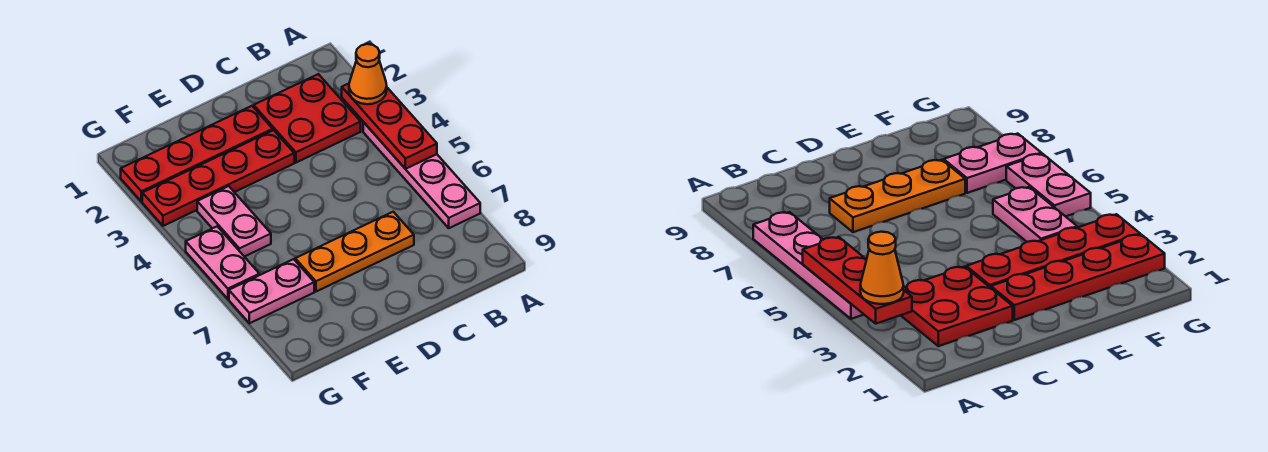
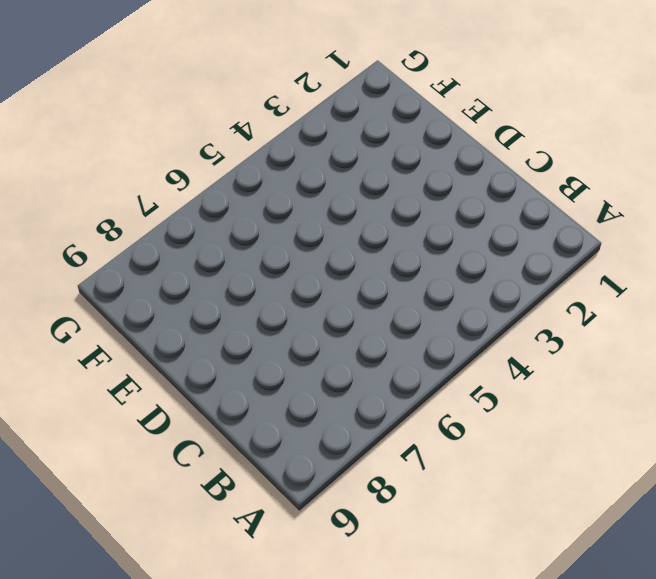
none -> pink 1x4 plate [363,122,480,228]
none -> red 2x2 plate [254,74,361,163]

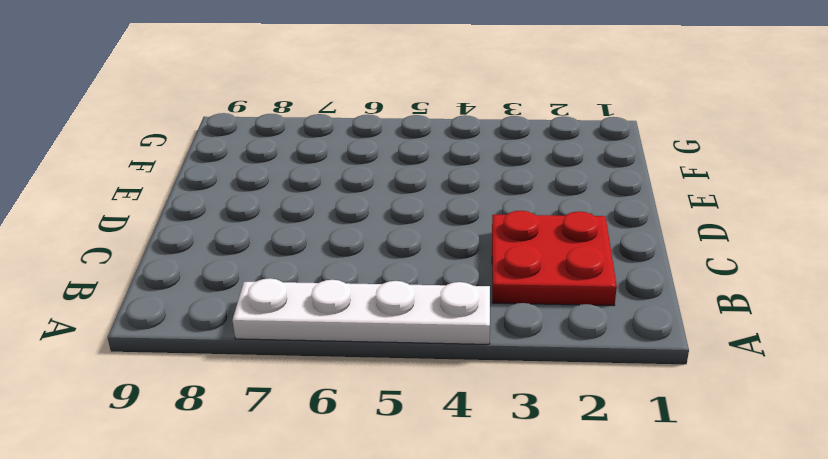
white 1x4 plate [232,278,490,344] -> pink 1x4 plate [363,122,480,228]
none -> orange 1x3 plate [295,212,414,292]
none -> red 1x4 plate [121,106,273,202]

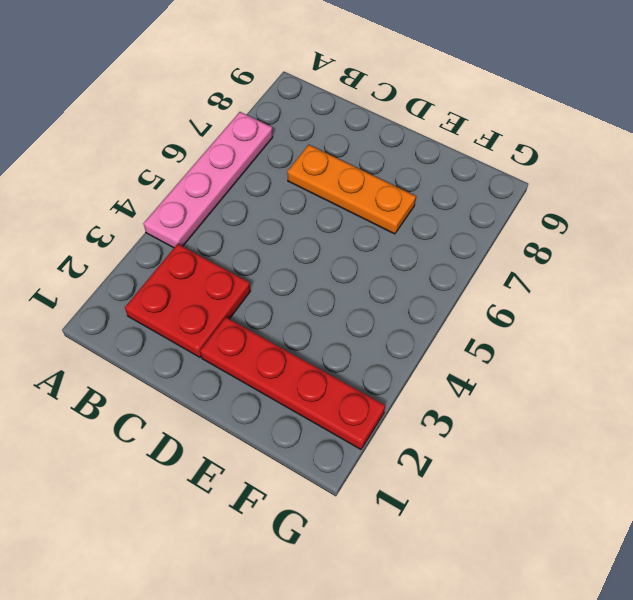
none -> red 1x4 plate [142,130,294,226]
none -> pink 1x2 plate [197,186,271,257]

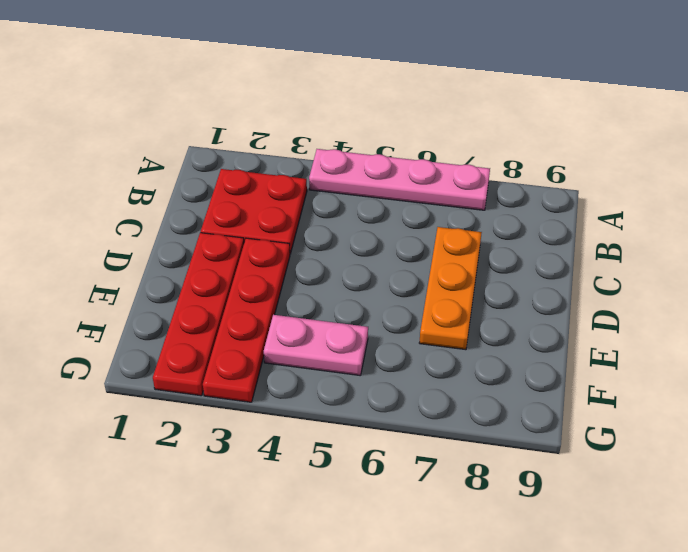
none -> pink 1x2 plate [229,259,314,323]
none -> pink 1x2 plate [186,226,259,299]

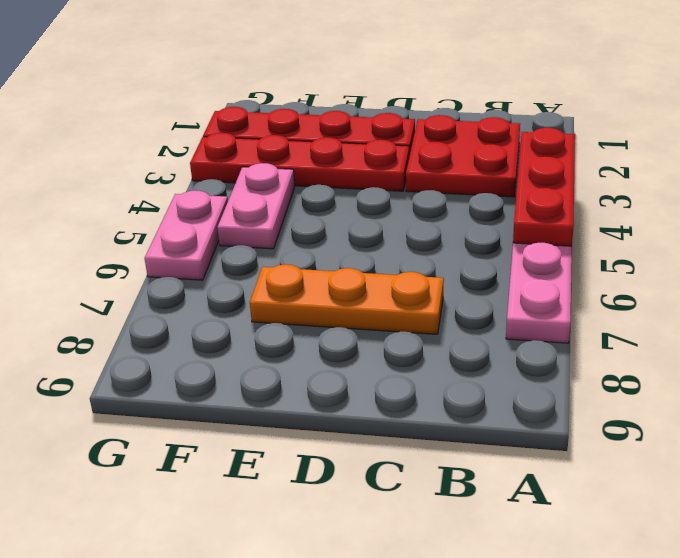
none -> pink 1x2 plate [229,259,314,323]
none -> orange 1x1 cone [349,44,387,104]

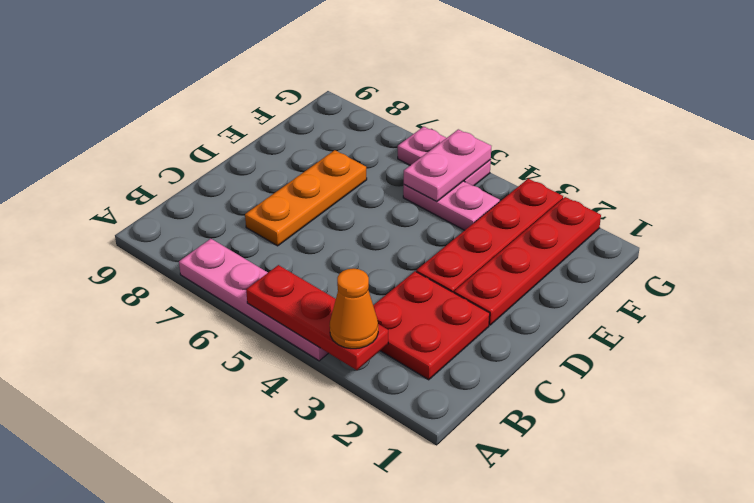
pink 1x2 plate [404,129,491,201] -> pink 1x2 plate moved to [229,259,314,323]

